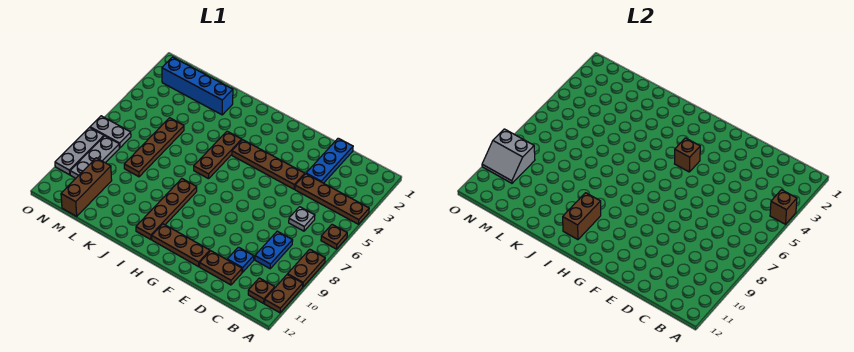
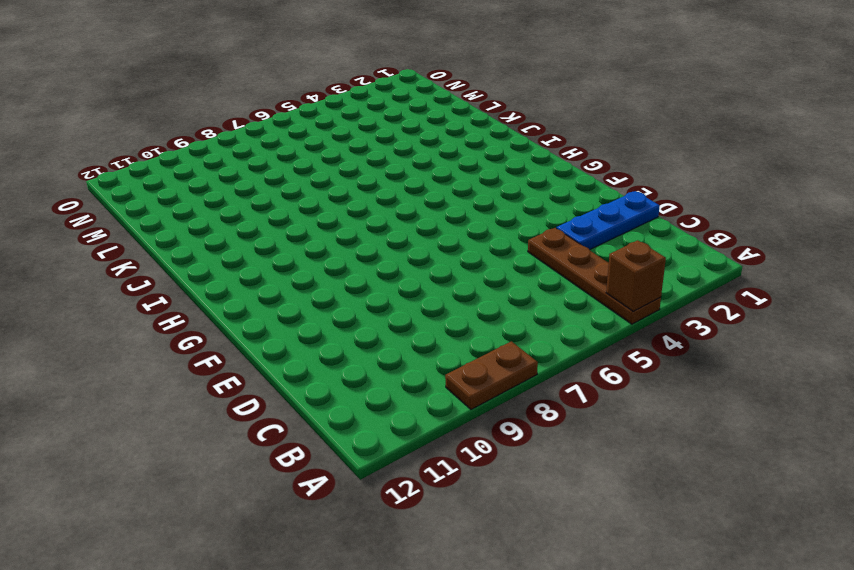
none -> brown 1x1 plate [321,225,347,249]
none -> brown 1x2 plate [265,274,303,313]
none -> brown 1x1 plate [248,278,275,303]

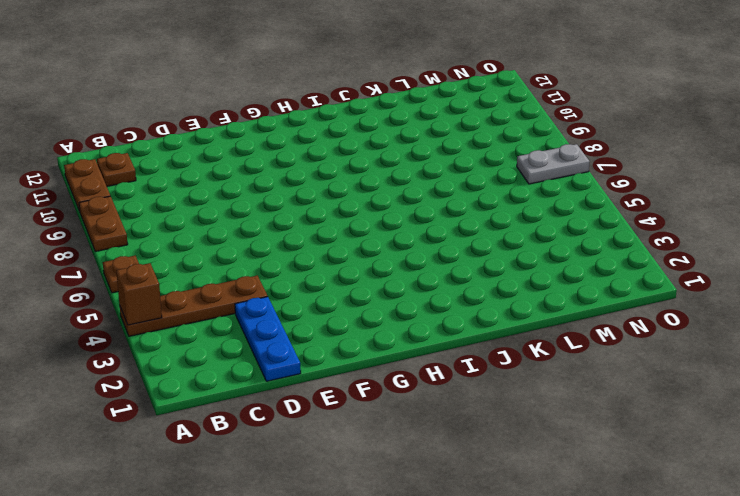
none -> grey 1x1 plate [289,207,315,231]
none -> blue 1x2 plate [255,231,293,269]
none -> blue 1x1 plate [227,247,254,272]

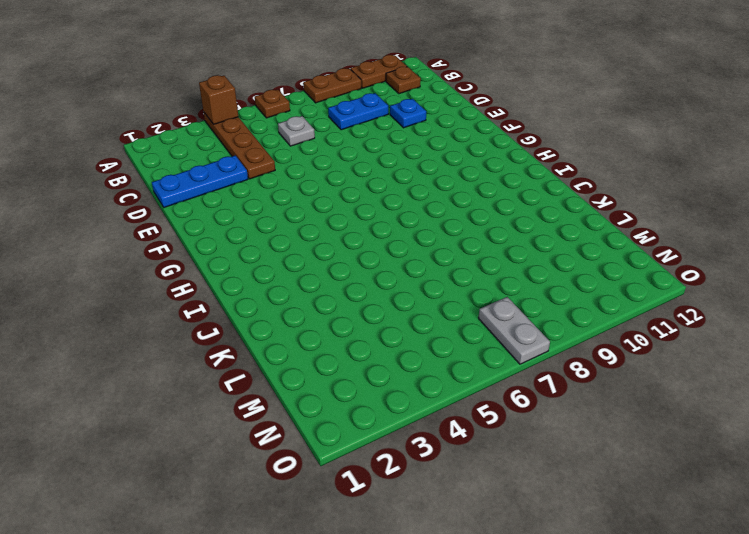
none -> brown 1x2 plate [200,251,242,285]
none -> brown 1x4 plate [232,140,305,189]
none -> brown 1x3 plate [152,224,210,267]

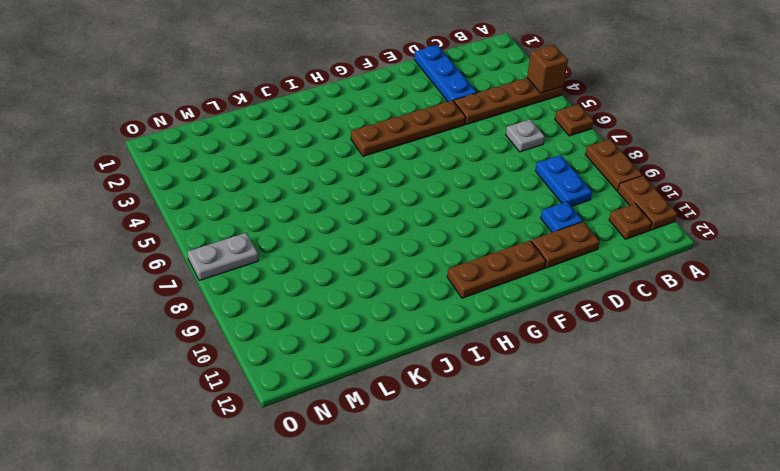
none -> brown 1x3 plate [194,131,242,179]
none -> brown 1x4 plate [136,179,197,240]
none -> blue 1x4 brick [162,57,233,115]

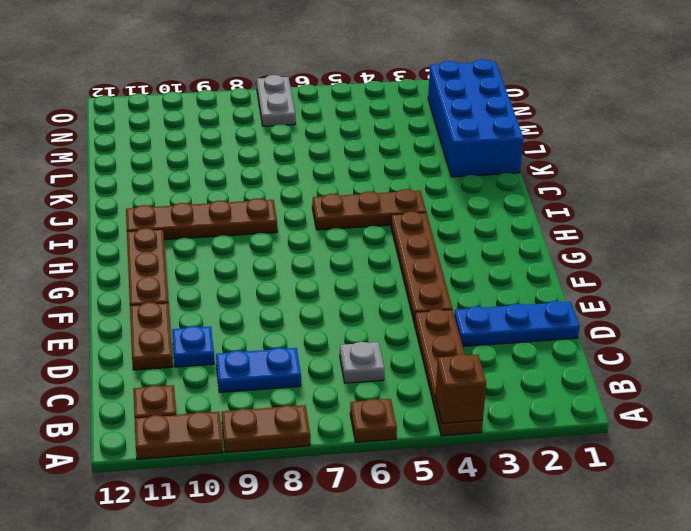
blue 2x4 brick [428,59,523,177] -> blue 1x4 brick [162,57,233,115]
none -> brown 1x4 plate [124,118,184,177]
none -> brown 1x3 brick [61,158,112,216]
none -> grey 1x3 plate [70,136,119,178]

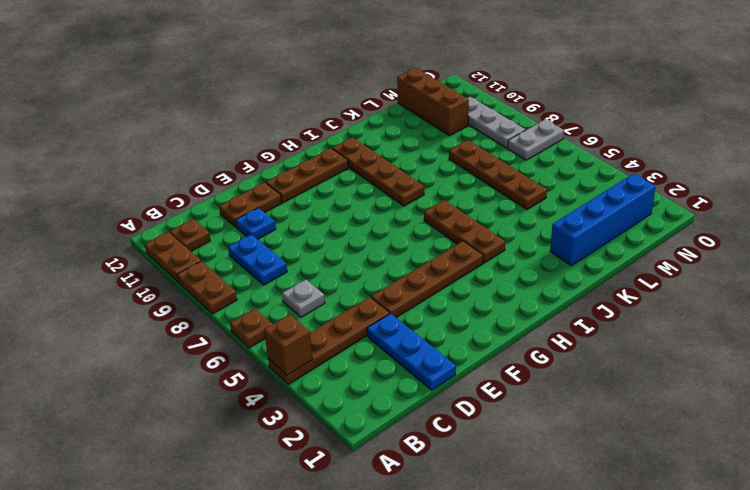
none -> grey 1x3 plate [55,127,104,175]
none -> brown 1x1 brick [674,138,700,172]
none -> brown 1x2 brick [563,193,601,240]

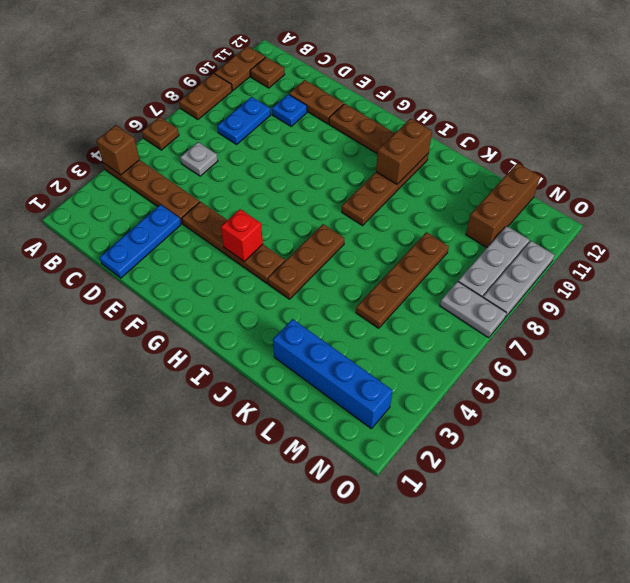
red 1x1 brick [221,209,263,261] -> brown 1x1 brick [674,138,700,172]
none -> grey 2x2 slope [482,129,535,183]

